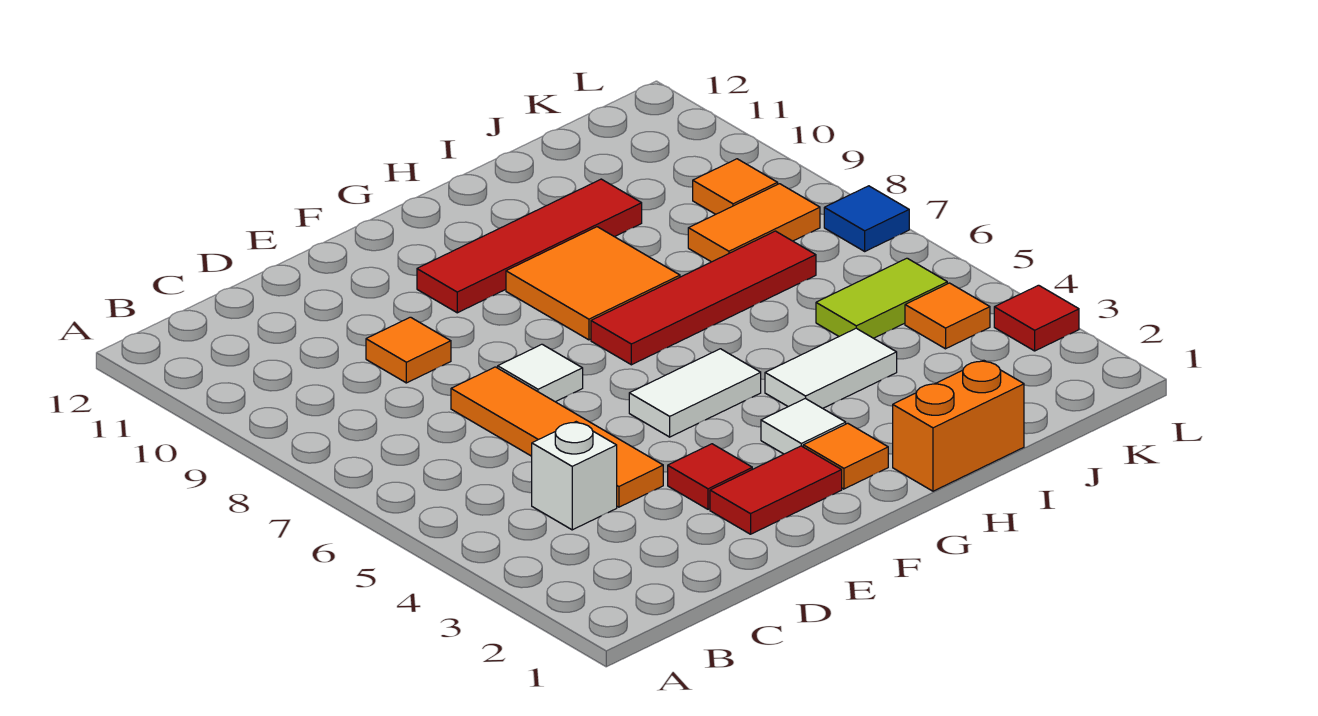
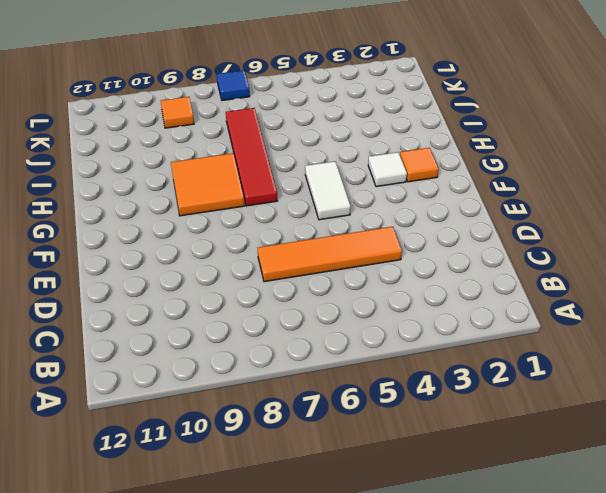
none -> white 1x1 brick [532,422,617,530]
none -> orange 1x1 tile [366,317,451,383]
none -> red 1x2 tile [710,446,842,534]

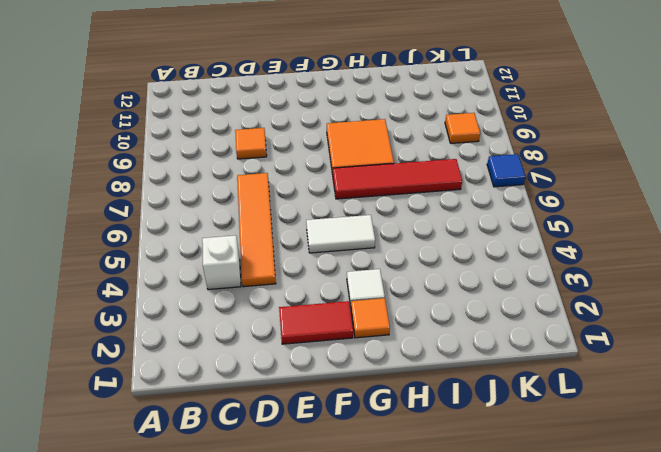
none -> red 1x1 tile [668,444,752,509]
none -> white 1x1 tile [498,344,583,402]
none -> red 1x4 tile [417,179,642,313]

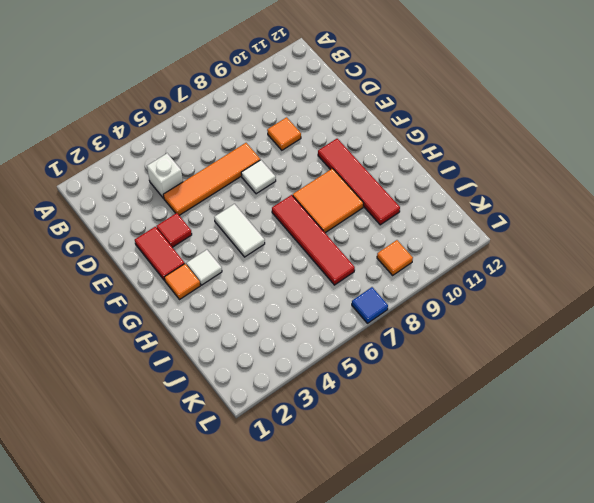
none -> orange 1x2 brick [893,360,1024,491]
none -> white 1x2 tile [765,328,897,408]
none -> lime 1x2 tile [816,258,947,338]

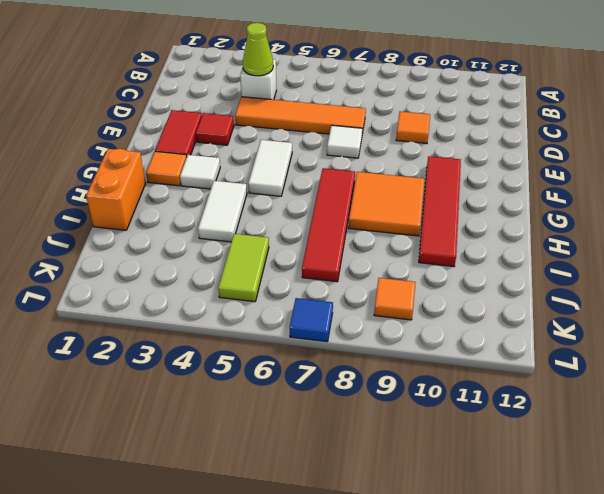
lime 1x1 cone [243,23,273,76] -> none
none -> orange 1x2 tile [688,184,820,262]
none -> orange 1x1 tile [905,283,990,349]
none -> red 1x1 tile [994,285,1079,351]

